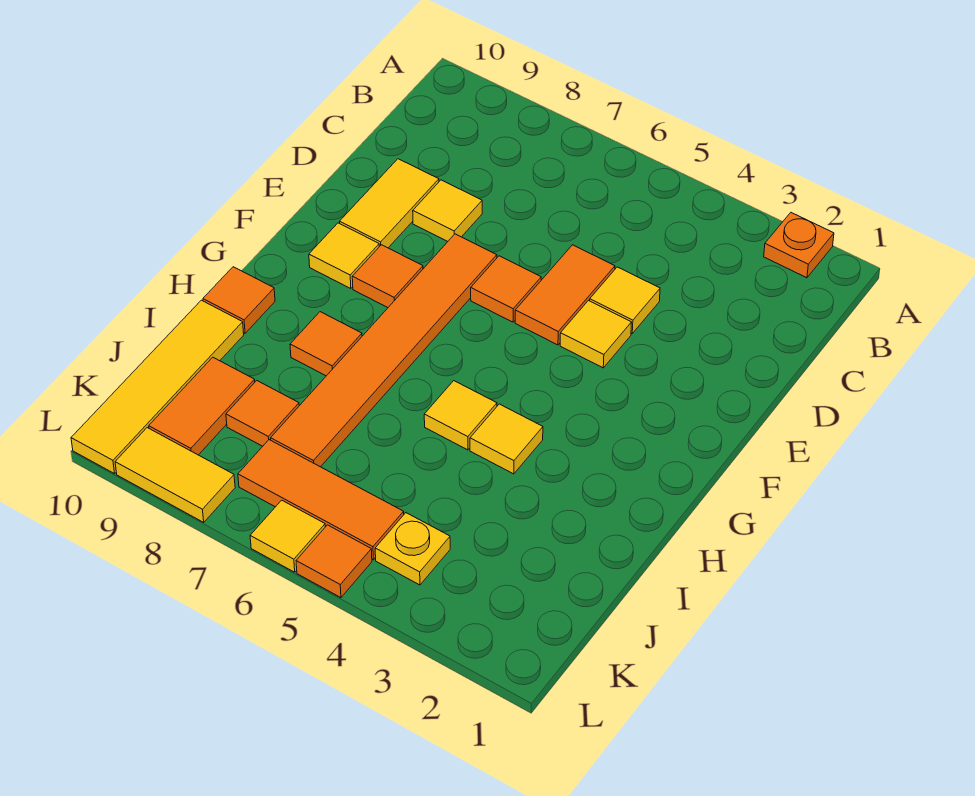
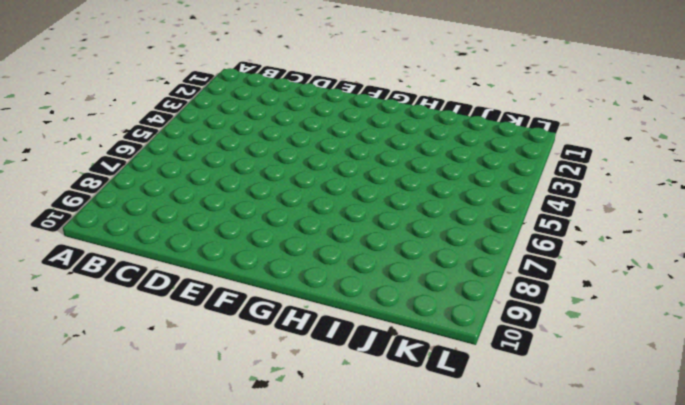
none -> orange 1x1 plate [764,213,834,278]
none -> yellow 1x1 tile [590,267,660,333]
none -> orange 1x2 tile [515,245,615,345]

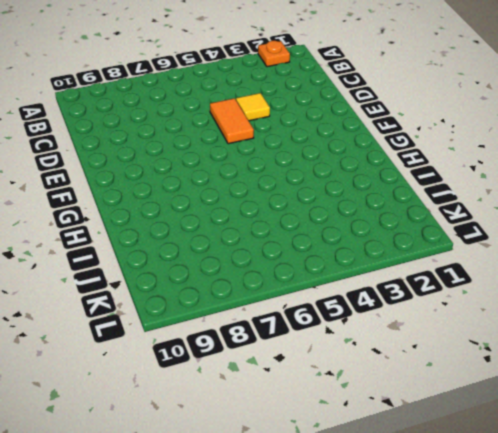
none -> yellow 1x1 tile [413,180,482,241]
none -> yellow 1x2 tile [340,159,439,248]
none -> yellow 1x1 tile [560,301,632,368]

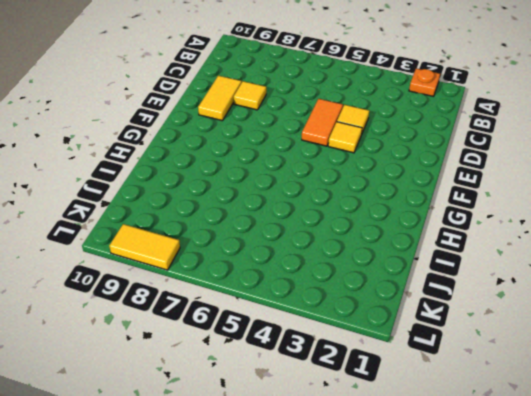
none -> orange 1x1 tile [471,256,541,322]
none -> orange 1x6 tile [271,234,497,467]
none -> orange 1x1 tile [352,245,423,308]

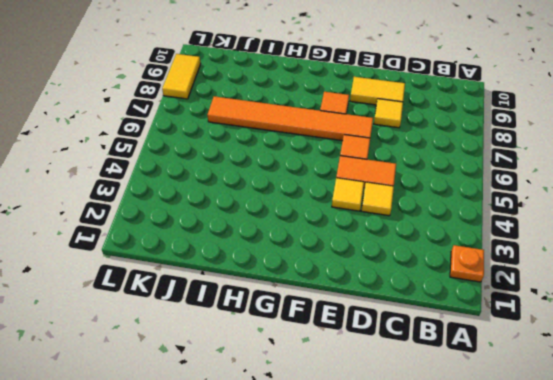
none -> yellow 1x1 tile [309,223,379,289]
none -> yellow 1x1 tile [470,404,543,474]
none -> yellow 1x1 tile [424,381,497,450]

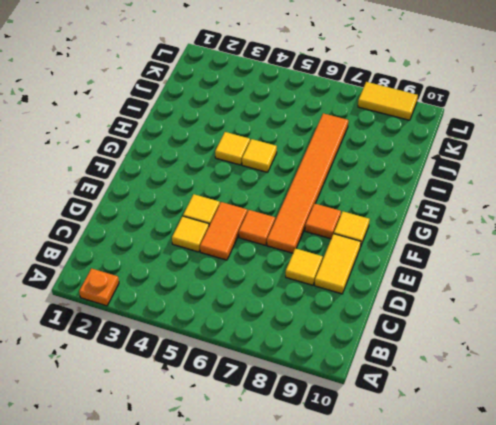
none -> orange 1x1 tile [290,312,362,376]
none -> orange 1x1 tile [203,267,275,333]
none -> yellow 1x4 tile [71,300,244,474]

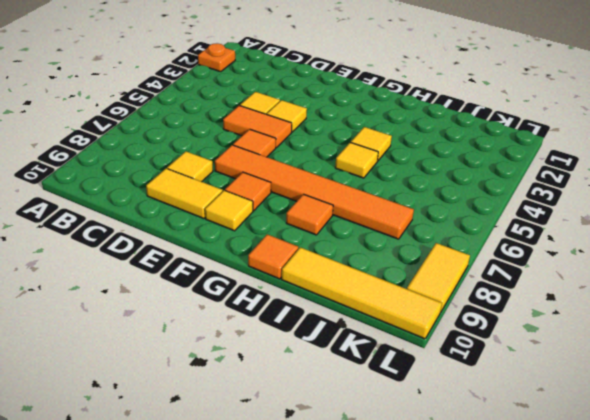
none -> orange 1x1 tile [226,381,299,446]
none -> orange 1x2 tile [149,357,255,455]
none -> yellow 1x1 plate [375,513,450,585]

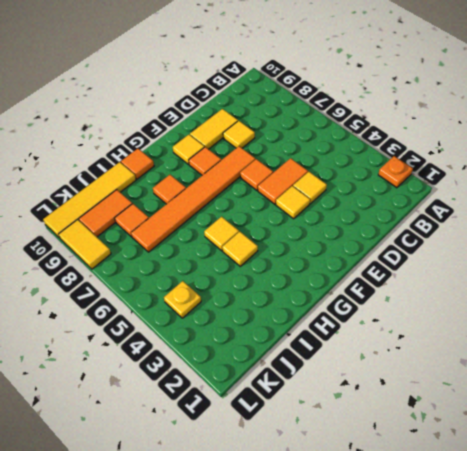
none -> orange 1x3 tile [238,440,404,560]
none -> orange 1x1 tile [296,525,372,598]
none -> yellow 1x1 tile [250,500,325,572]

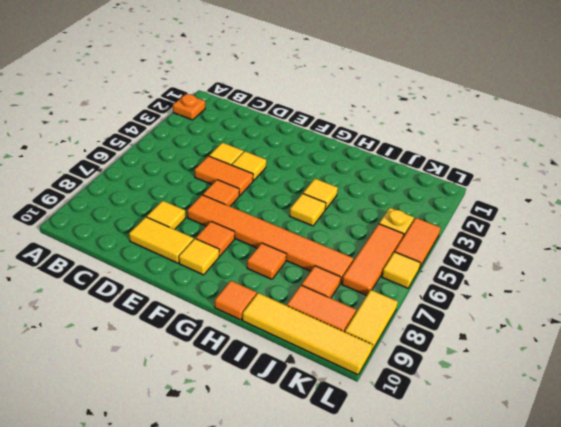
orange 1x2 tile [395,218,441,269] -> orange 1x1 tile [296,525,372,598]

